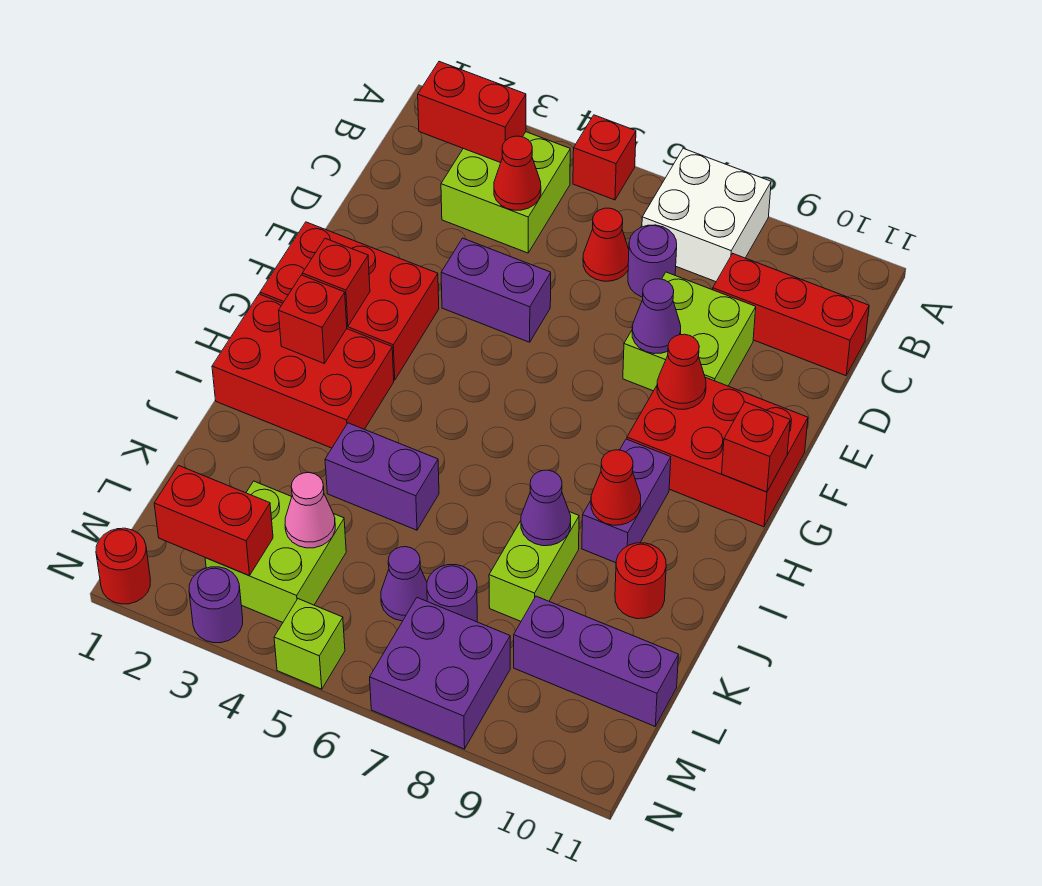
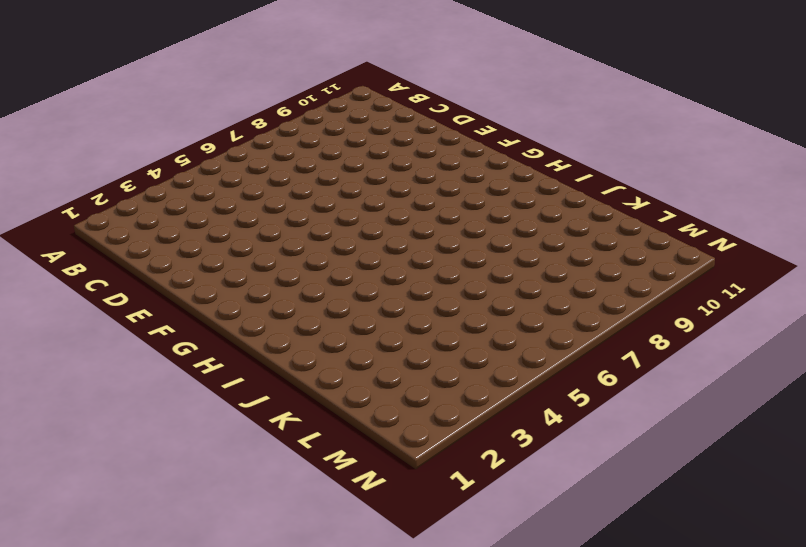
none -> red 1x1 brick [573,115,636,200]
none -> white 2x2 brick [642,148,771,282]
none -> lime 2x2 brick [441,132,570,253]
none -> red 1x1 cone [583,208,629,281]

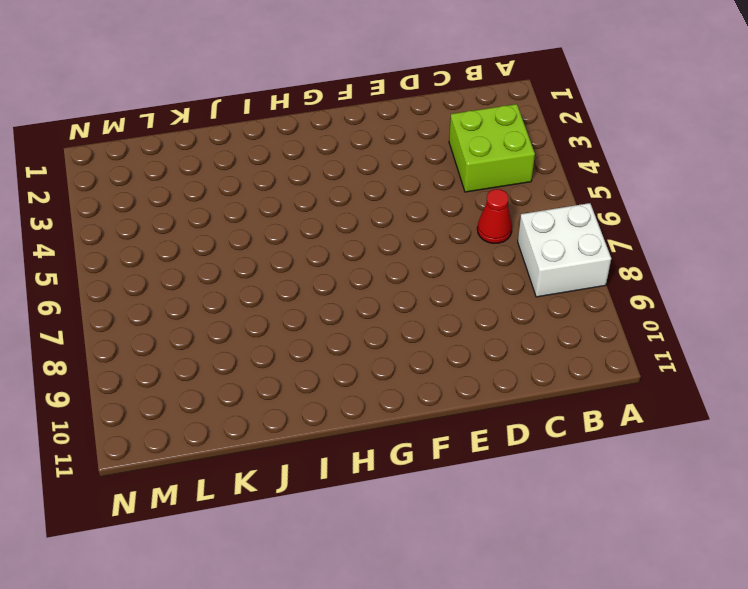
none -> red 1x1 brick [573,115,636,200]
none -> purple 1x1 round brick [628,225,677,297]
none -> red 1x3 brick [713,254,869,376]
none -> lime 2x2 brick [623,272,756,391]

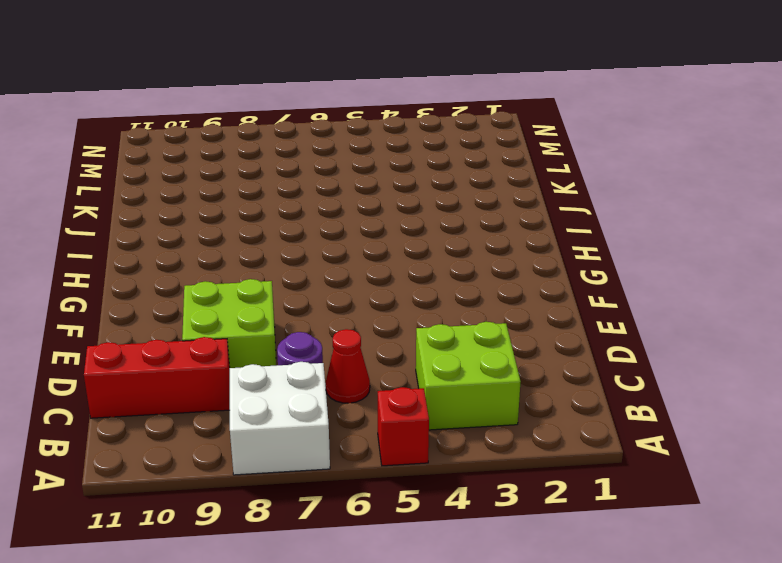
none -> purple 1x2 brick [441,238,551,342]
none -> red 2x3 brick [260,222,439,380]
none -> red 2x3 brick [627,377,808,527]
none -> red 2x3 brick [212,294,394,448]

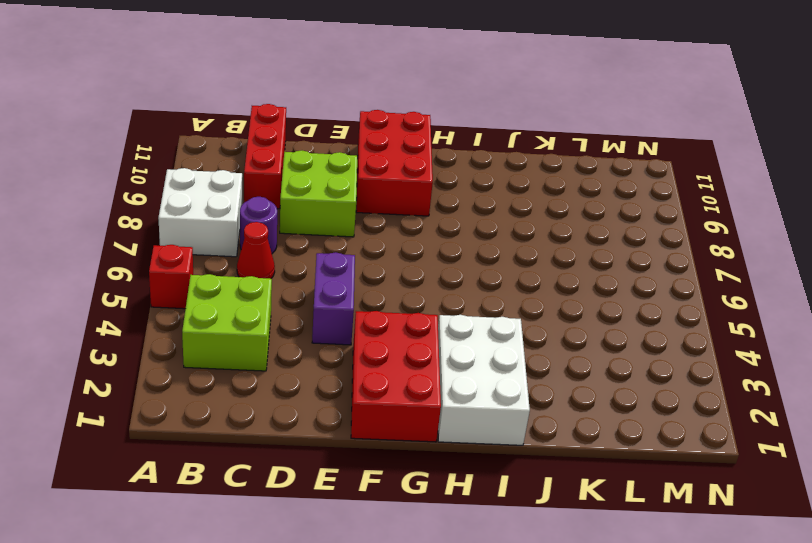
white 2x3 brick [438,315,530,445] -> red 2x3 brick [212,294,394,448]
none -> purple 1x2 brick [582,439,671,563]
none -> purple 1x2 brick [325,423,439,530]
none -> lime 1x2 brick [489,512,579,621]
none -> red 1x1 round brick [615,543,666,619]

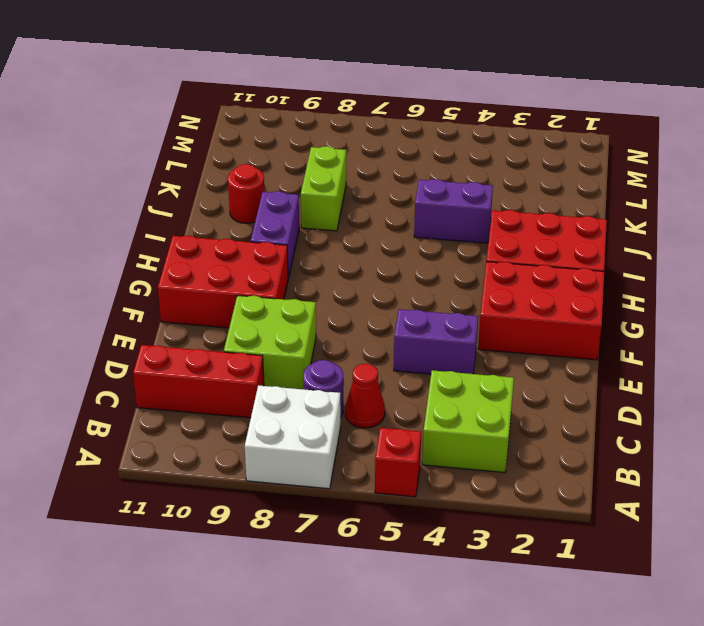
none -> lime 2x2 brick [205,481,346,622]
none -> purple 1x1 cone [381,547,427,621]
none -> purple 1x1 round brick [427,565,477,622]
none -> purple 1x3 brick [514,596,678,726]

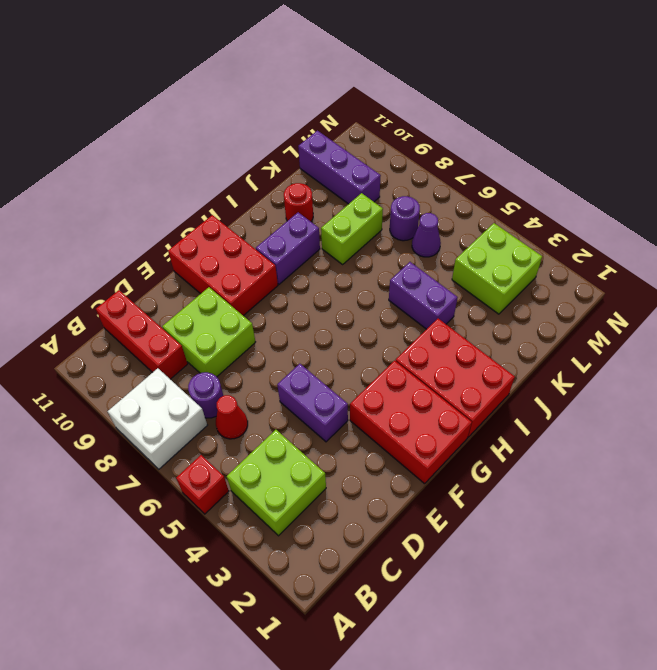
none -> purple 2x2 brick [370,598,510,749]
none -> red 1x1 round brick [96,528,150,604]
none -> purple 1x1 round brick [189,567,243,643]
none -> lime 1x1 brick [274,599,345,689]

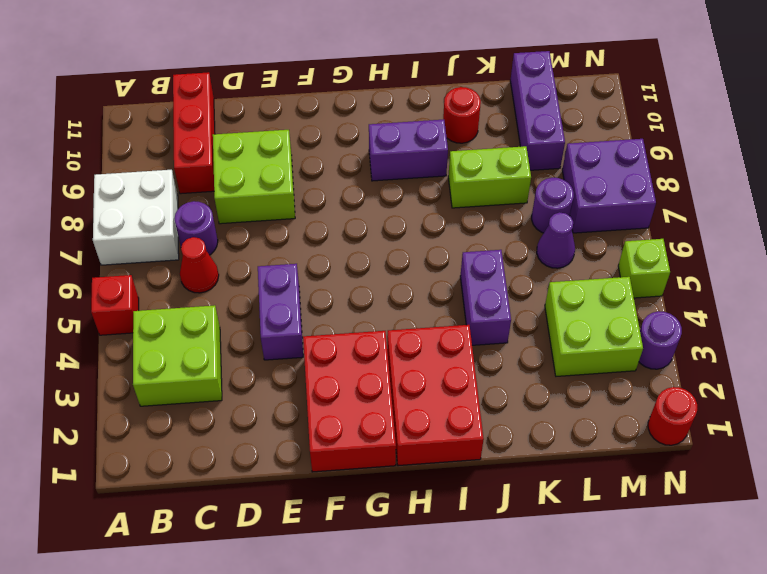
none -> red 2x3 brick [627,377,808,527]
none -> red 1x2 brick [418,62,526,163]
none -> red 1x1 cone [494,136,541,210]
none -> purple 1x1 cone [632,279,681,354]

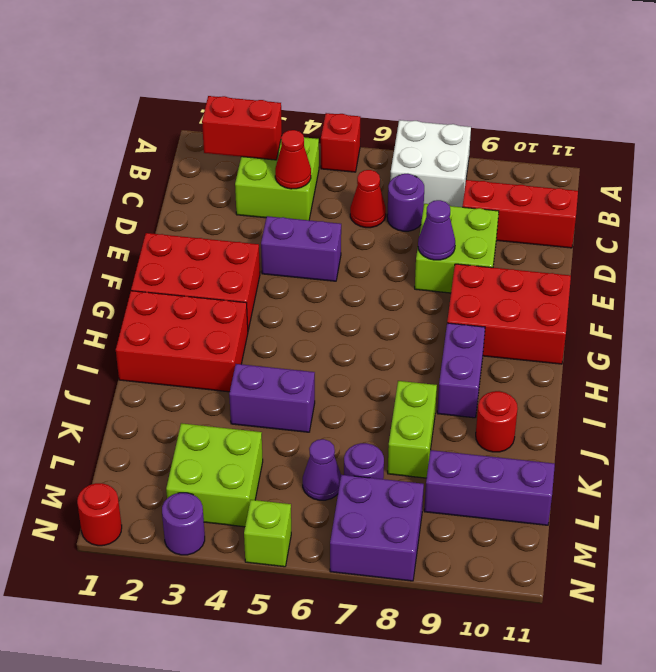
none -> red 1x1 cone [657,334,706,409]
none -> red 1x1 brick [302,238,370,327]
none -> red 1x1 brick [722,402,790,492]
none -> red 1x1 brick [279,275,347,363]

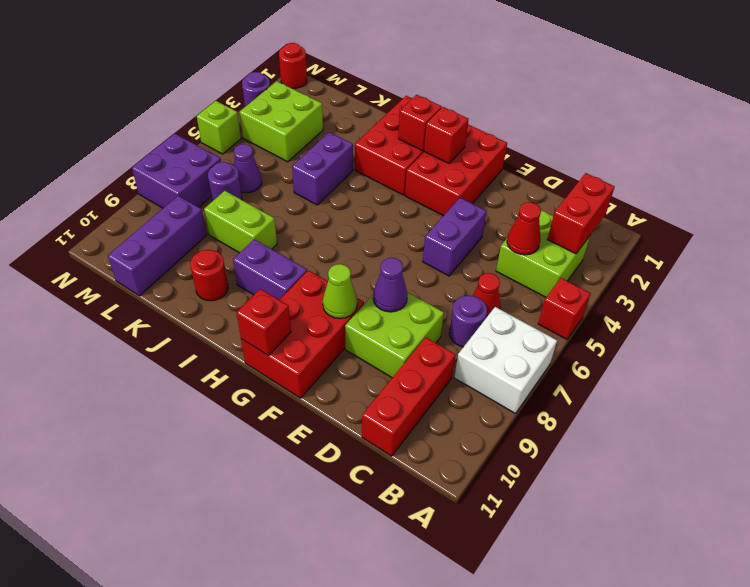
lime 1x1 cone [323,264,357,319] -> red 1x1 cone [657,334,706,409]
none -> red 1x1 cone [591,450,641,525]
none -> purple 1x1 cone [521,470,571,546]
none -> pink 1x1 cone [285,473,335,548]
none -> red 1x2 brick [154,466,273,576]

